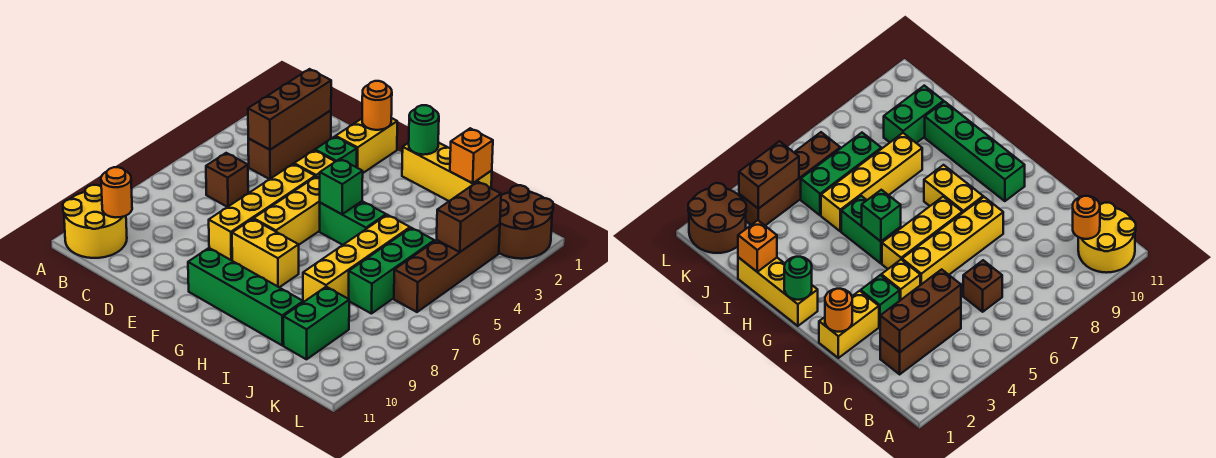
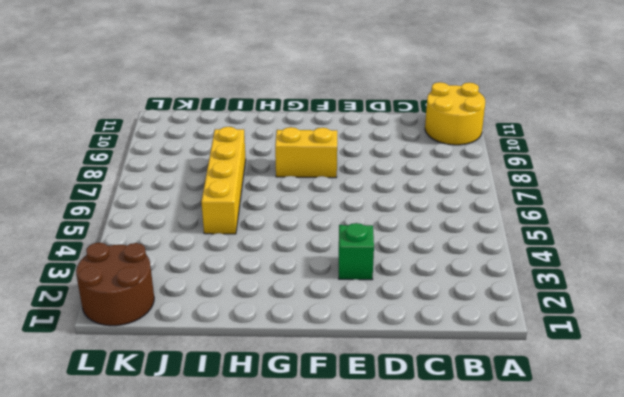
none -> brown 1x3 brick [248,110,331,179]
none -> brown 1x1 brick [206,153,248,207]
none -> yellow 1x2 brick [336,118,397,173]

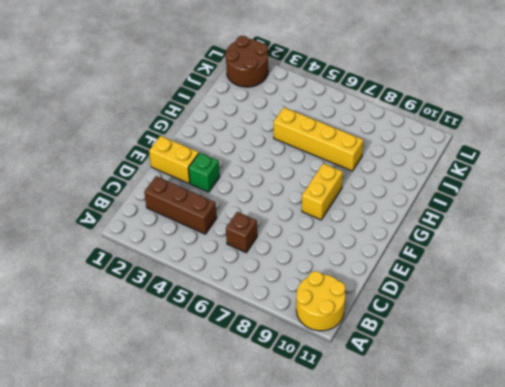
none -> yellow 1x1 brick [294,150,335,178]
none -> yellow 1x4 brick [209,164,315,261]
none -> yellow 1x3 brick [254,176,320,245]

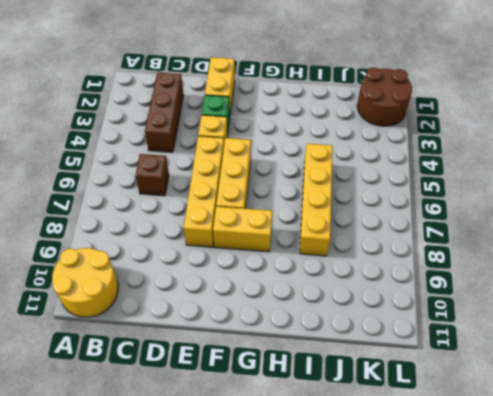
none -> green 1x4 brick [188,248,303,345]
none -> yellow 1x3 brick [402,142,492,201]
none -> green 1x2 brick [320,201,386,245]

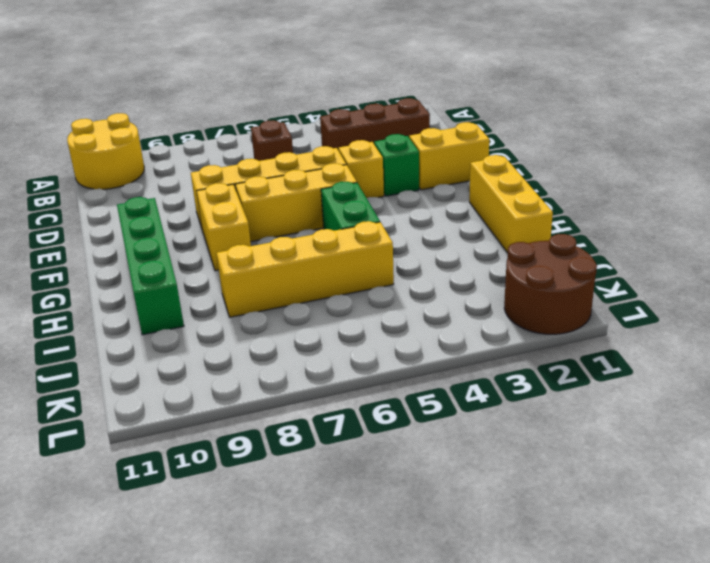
none -> green 1x3 brick [349,228,434,314]
none -> green 1x2 brick [283,287,349,359]
none -> brown 1x4 brick [394,224,500,312]

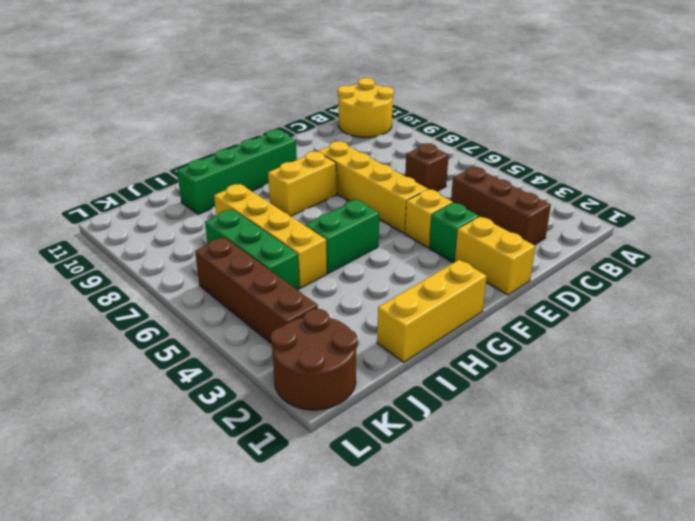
none -> yellow 1x3 brick [254,176,320,245]
none -> green 1x2 brick [283,287,349,359]
none -> orange 1x1 round brick [101,167,132,218]

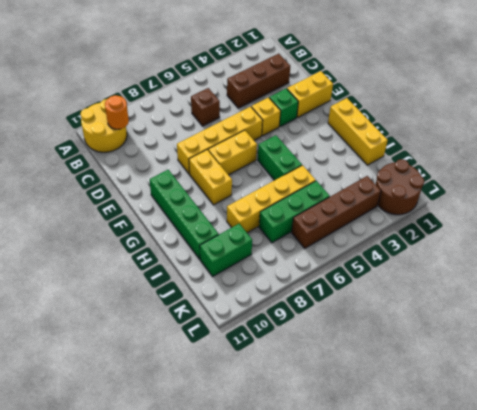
yellow 1x2 brick [208,130,257,175] -> yellow 1x3 brick [254,176,320,245]
none -> brown 1x3 brick [248,69,331,150]
none -> orange 1x1 round brick [362,81,392,130]
none -> green 1x1 round brick [409,105,439,155]

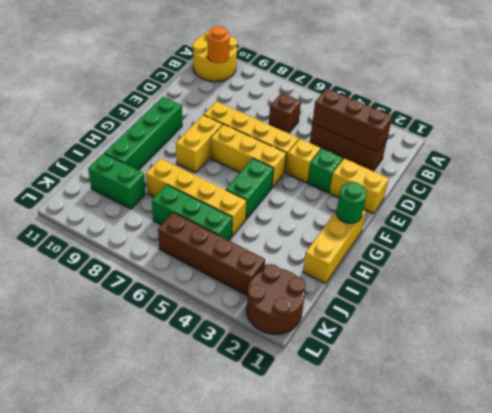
none -> orange 1x1 round brick [362,81,392,130]
none -> green 1x1 brick [320,159,363,214]
none -> orange 1x1 brick [450,128,493,183]

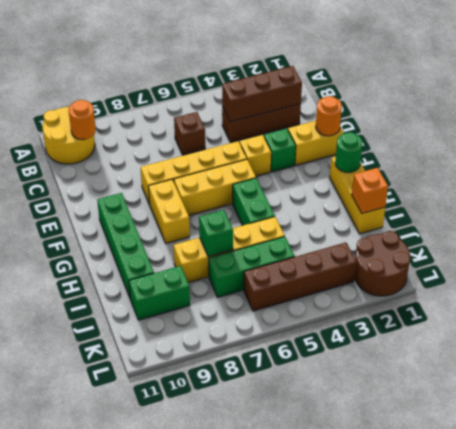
green 1x1 brick [199,210,233,257] -> green 1x1 brick moved to [320,159,363,214]
none -> brown 1x2 brick [437,182,501,252]

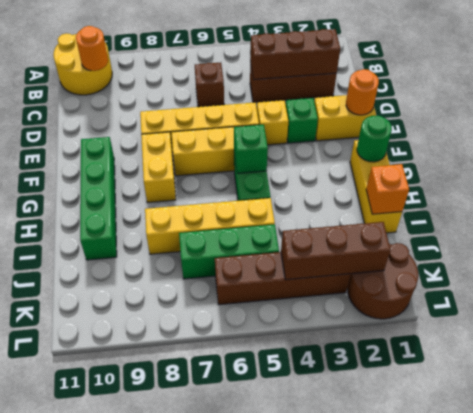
brown 1x3 brick [281,222,391,280] -> brown 1x2 brick [437,182,501,252]
none -> green 1x2 brick [283,287,349,359]

